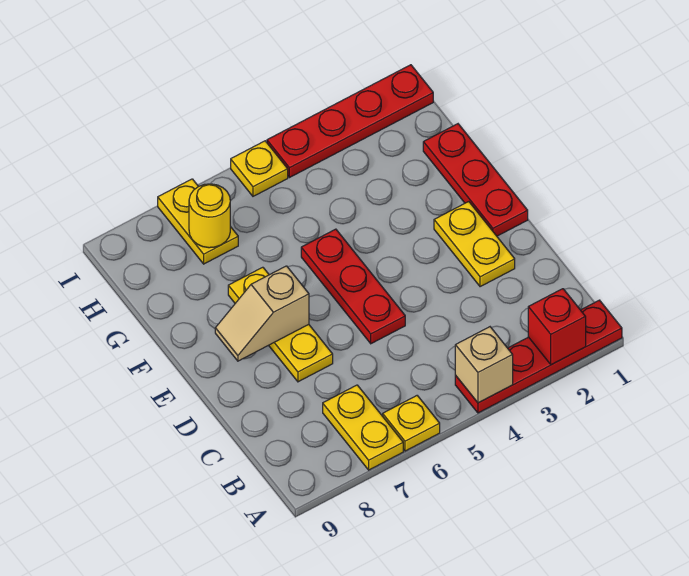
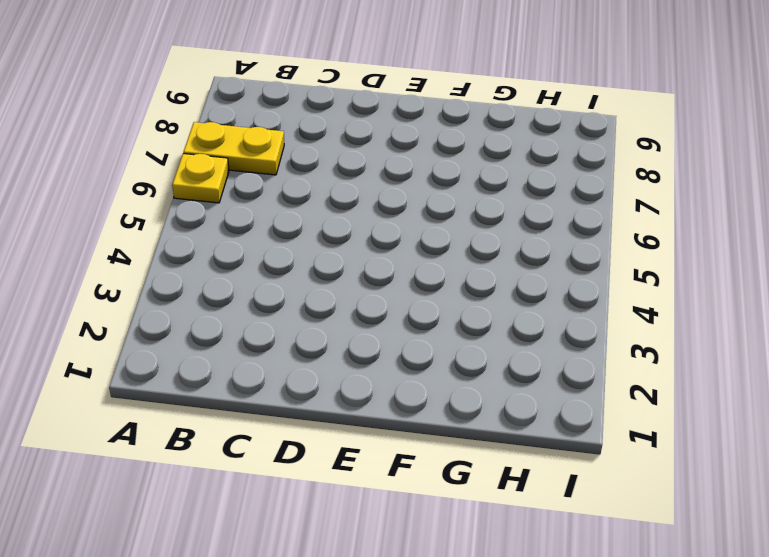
none -> red 1x4 plate [455,300,622,413]
none -> yellow 1x2 plate [434,202,515,287]
none -> red 1x3 plate [301,229,405,344]

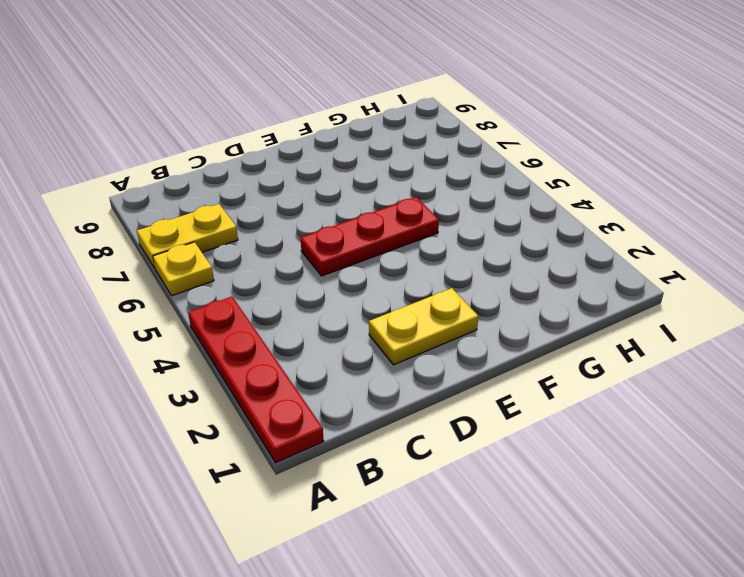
none -> yellow 1x3 plate [228,267,333,382]
none -> red 1x3 plate [423,124,528,236]
none -> yellow 1x2 plate [158,179,238,264]

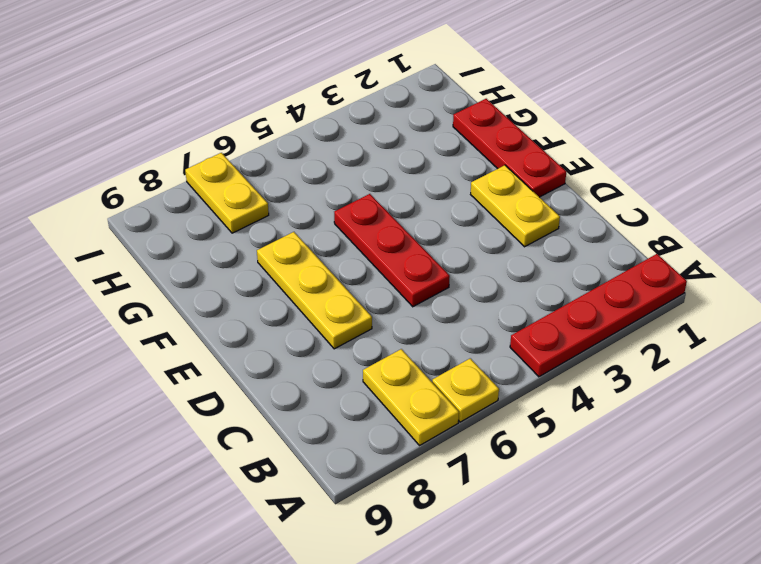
none -> red 1x4 plate [267,65,433,178]
none -> yellow 1x1 plate [231,141,288,196]
none -> red 1x1 brick [528,289,586,365]

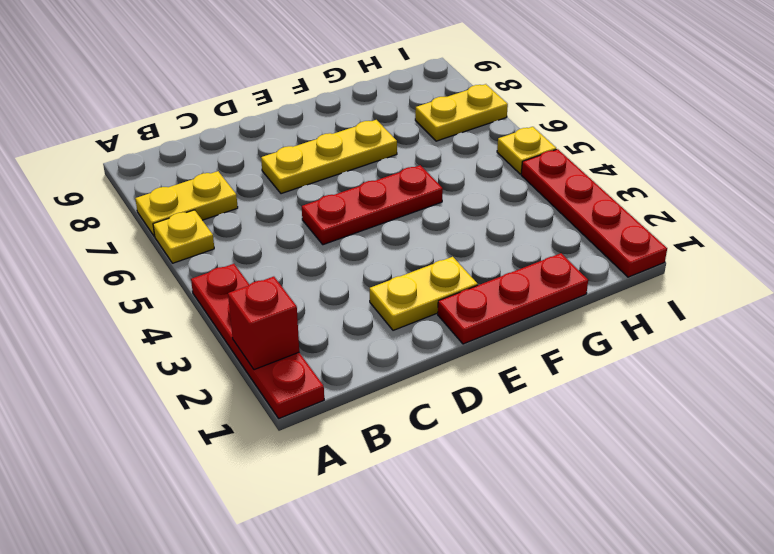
none -> tan 1x1 brick [455,327,513,403]
none -> tan 1x2 slope [215,266,309,361]
none -> yellow 1x1 round brick [189,184,230,248]

